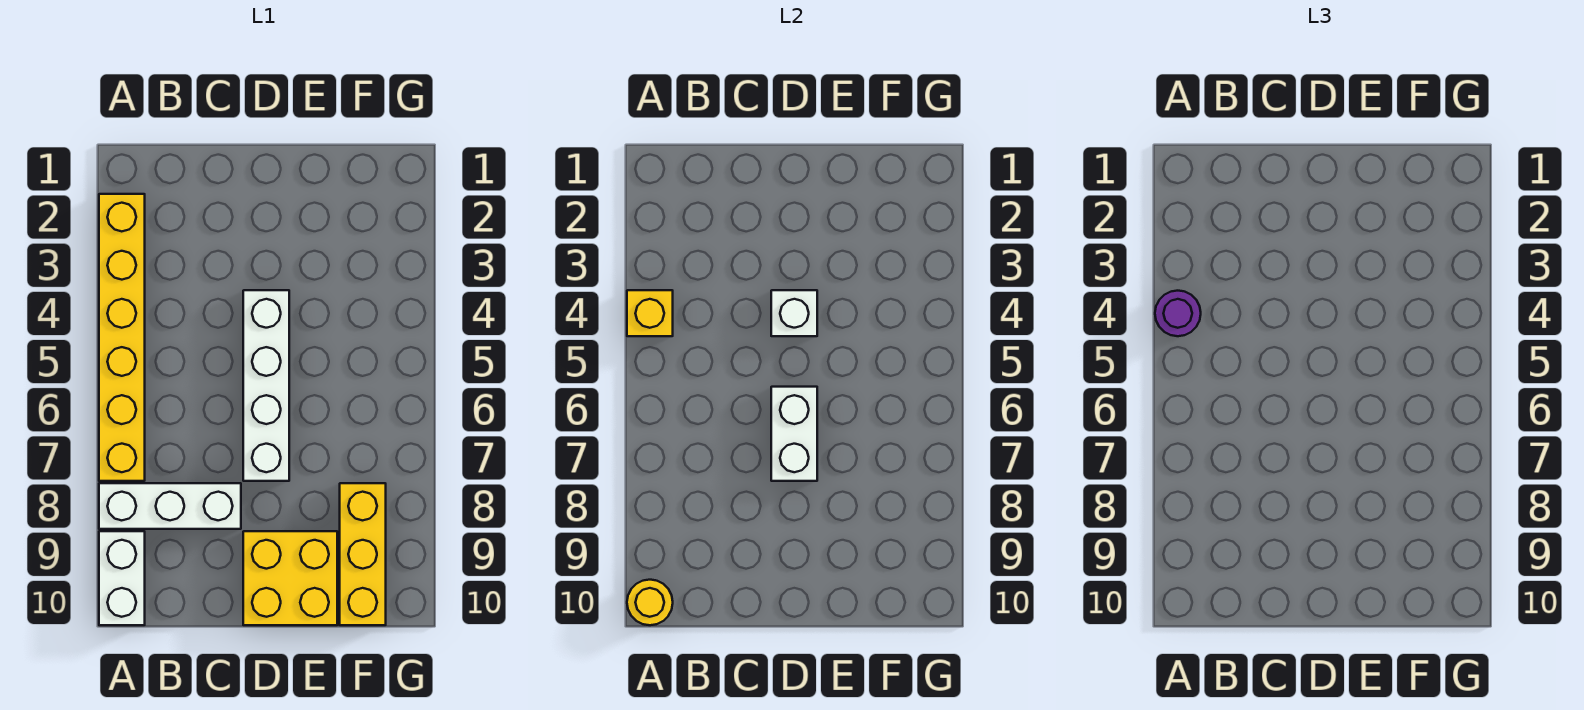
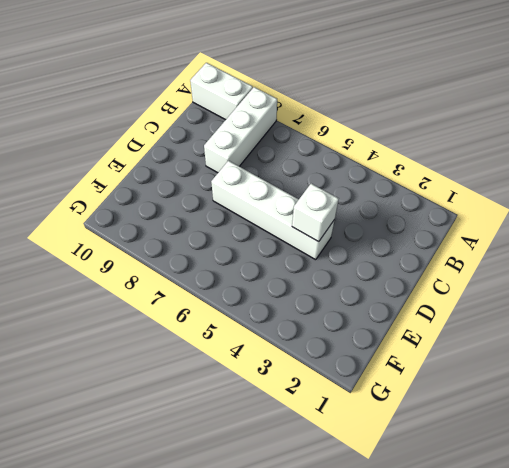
none -> yellow 1x6 brick [99,194,145,481]
none -> yellow 2x2 brick [243,531,337,625]

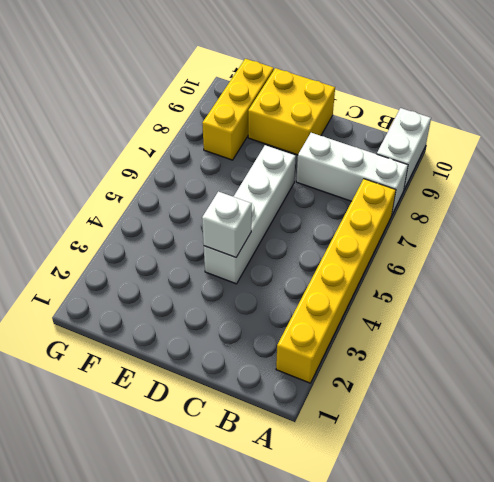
none -> yellow 1x1 brick [627,290,673,336]
none -> yellow 1x1 round brick [627,580,673,625]

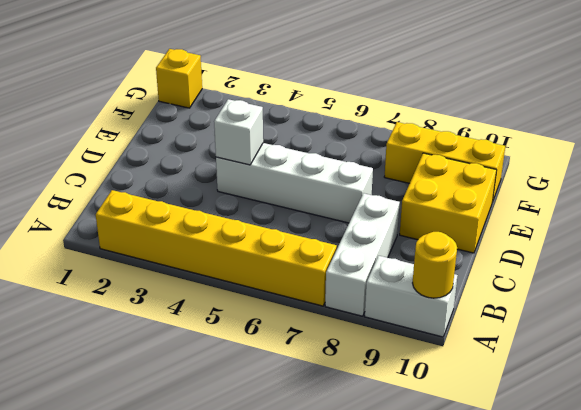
yellow 1x1 brick [156,49,202,108] -> yellow 1x1 brick moved to [627,290,673,336]
none -> white 1x2 brick [771,387,817,481]
none -> purple 1x1 round brick [1155,291,1201,336]

